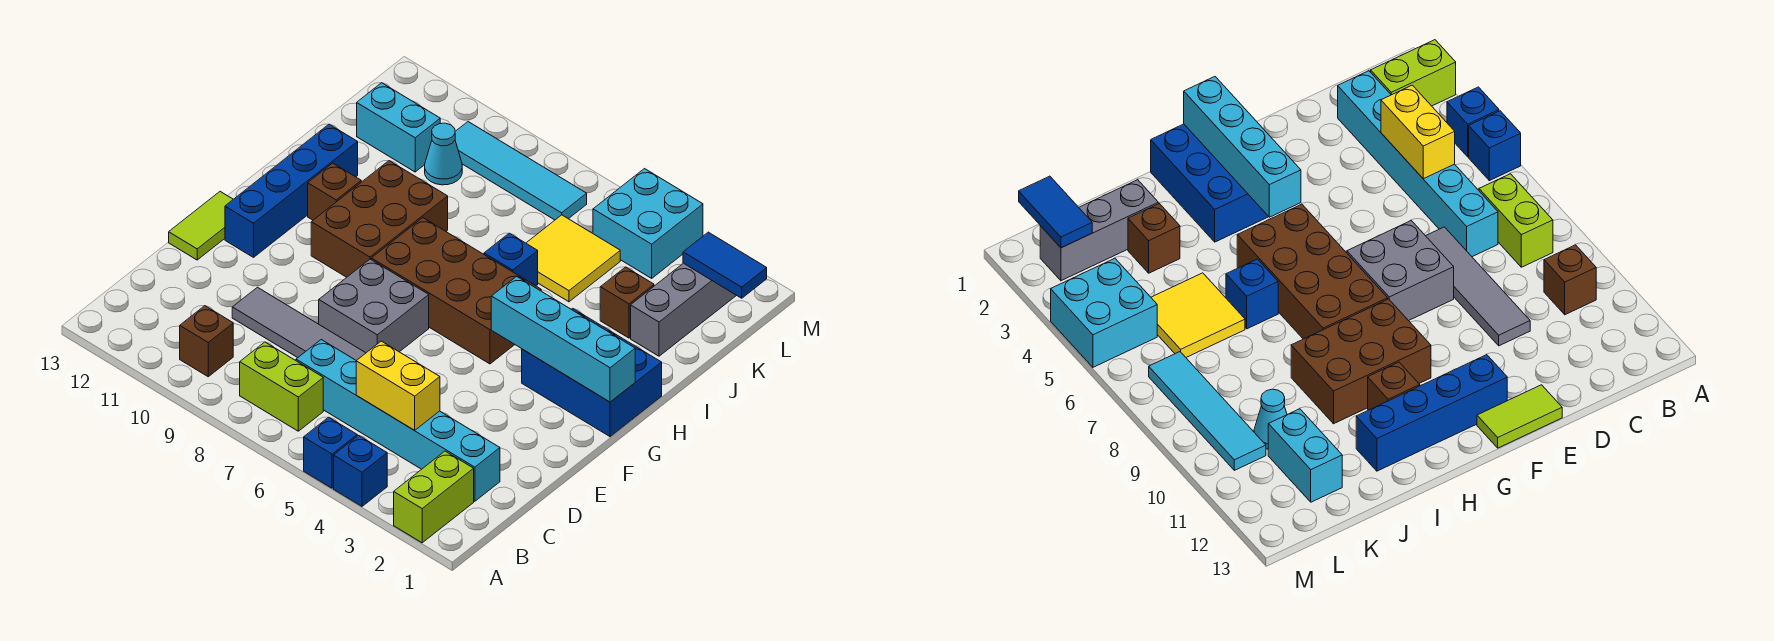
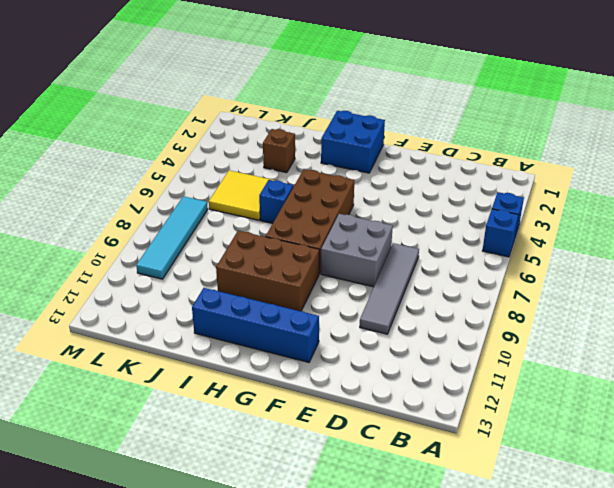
blue 2x2 brick [321,111,385,173] -> blue 2x3 brick [522,309,662,437]
none -> lime 1x2 brick [394,451,474,543]
none -> lime 1x2 brick [240,342,323,431]
none -> brown 1x1 brick [180,306,233,377]

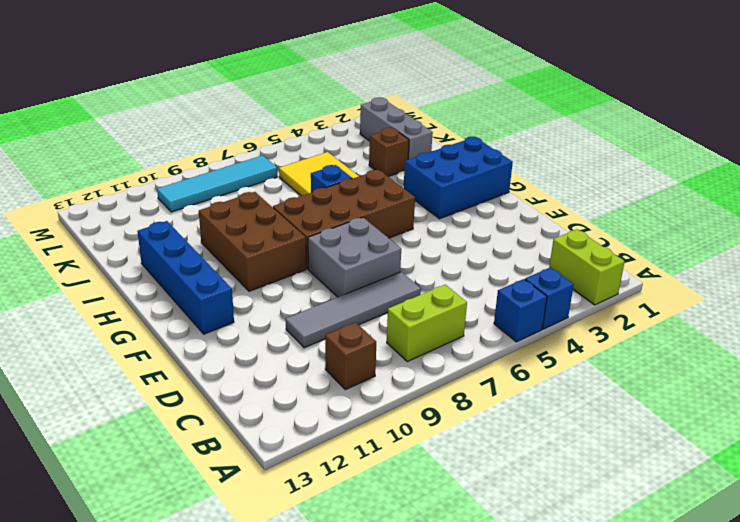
none -> cyan 1x6 brick [296,340,500,501]
none -> lime 1x2 tile [169,192,233,260]
none -> brown 1x1 brick [308,163,361,220]

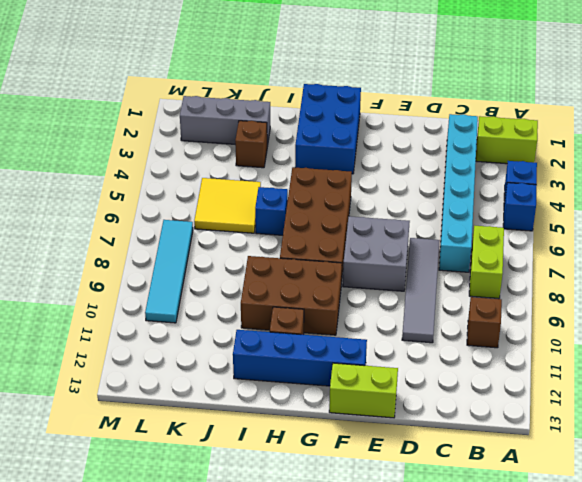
lime 1x2 brick [329,363,398,418] -> lime 1x2 tile [169,192,233,260]
none -> cyan 1x1 cone [425,123,462,185]
none -> cyan 1x2 brick [357,83,440,172]
none -> cyan 2x2 brick [593,169,703,278]

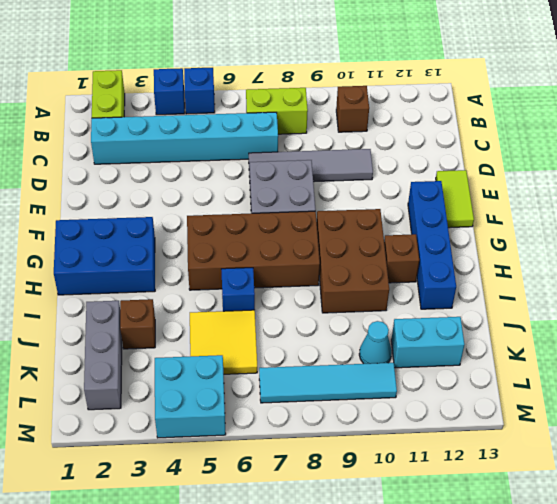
none -> yellow 1x2 brick [356,341,440,430]
none -> cyan 1x4 brick [491,276,635,402]
none -> blue 1x2 tile [683,232,767,298]

